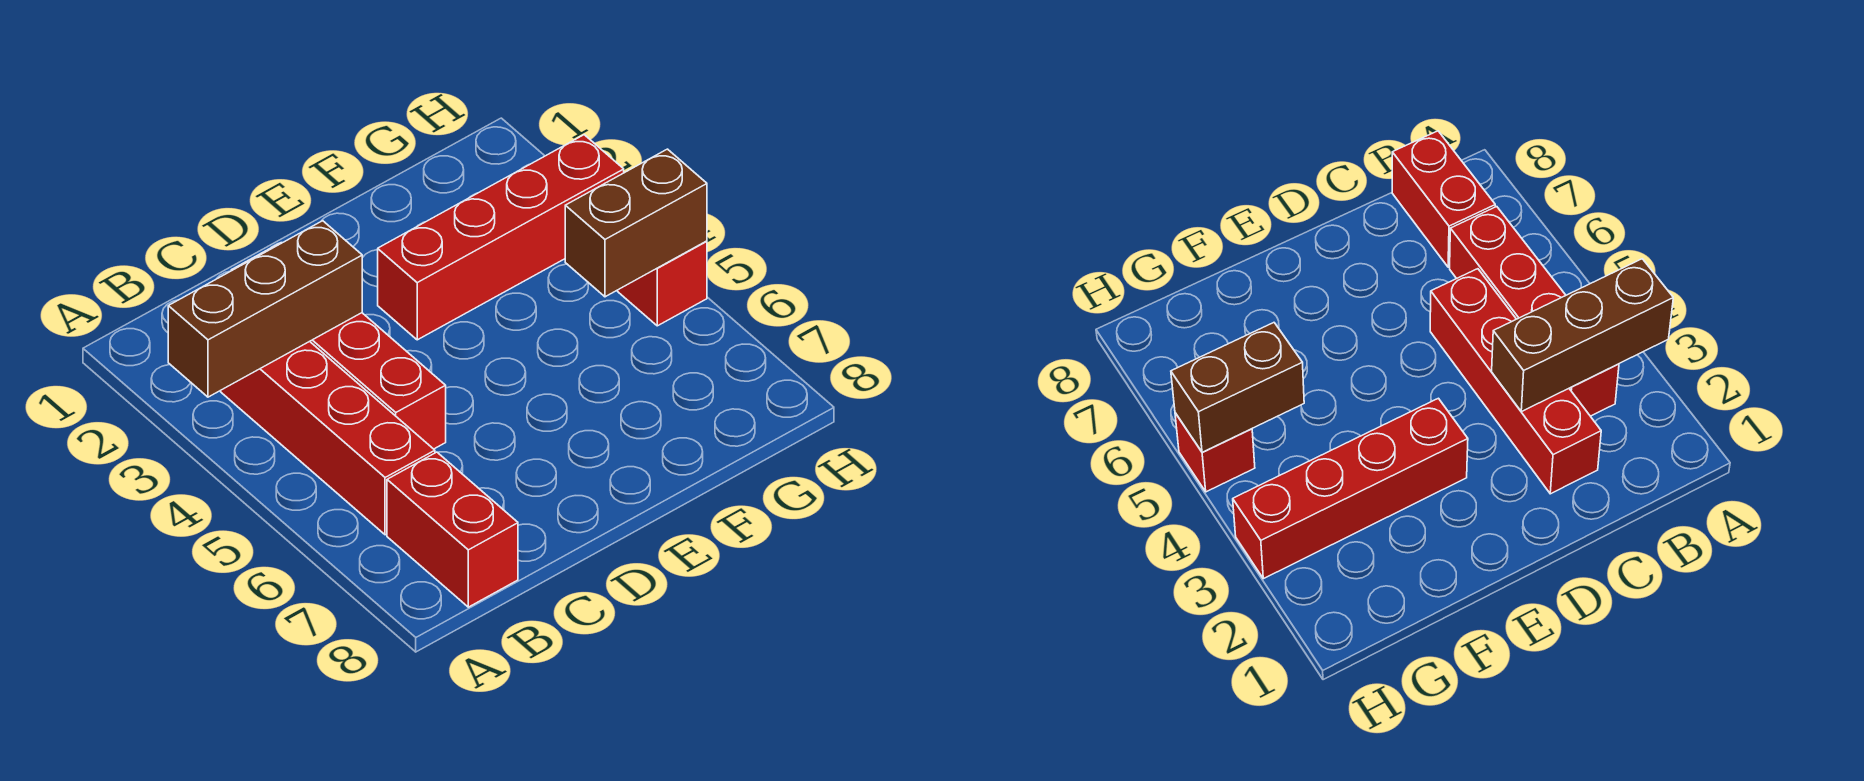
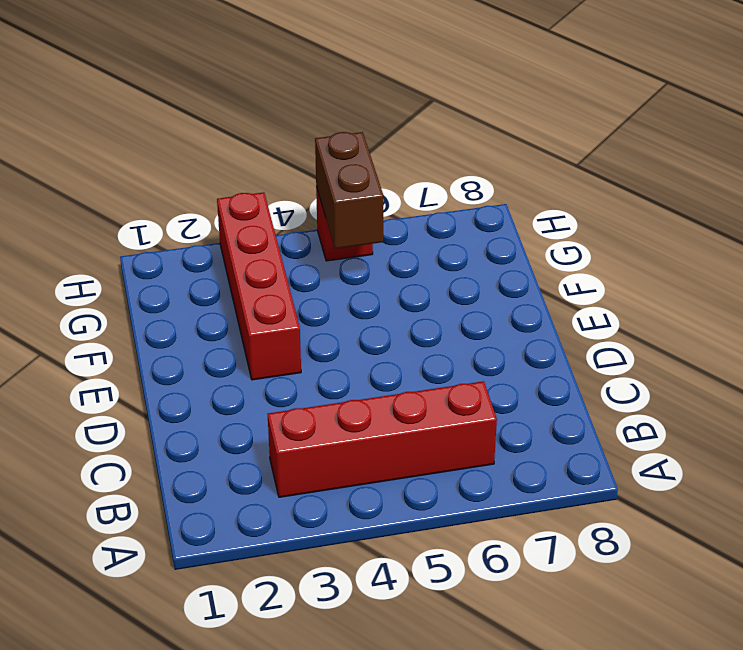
none -> red 1x2 brick [387,452,518,607]
none -> red 1x4 brick [231,243,446,449]

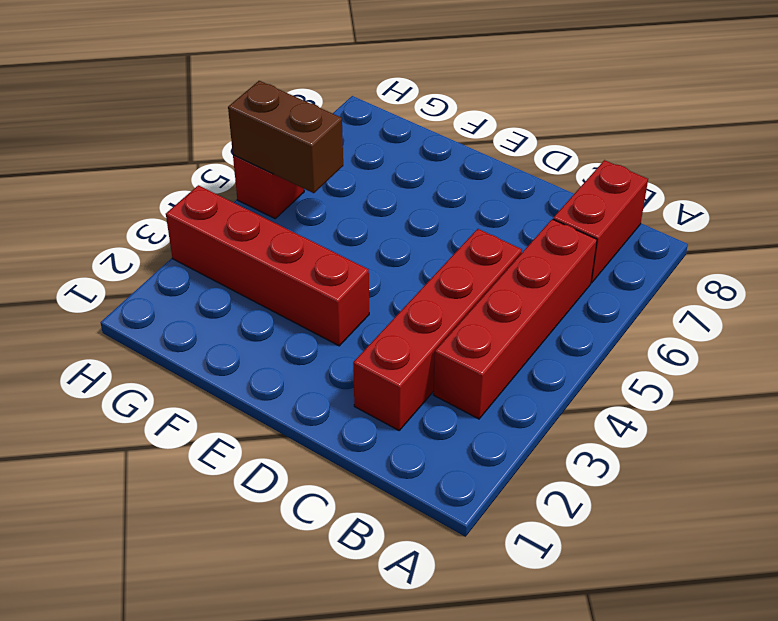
none -> brown 1x3 brick [168,221,362,397]

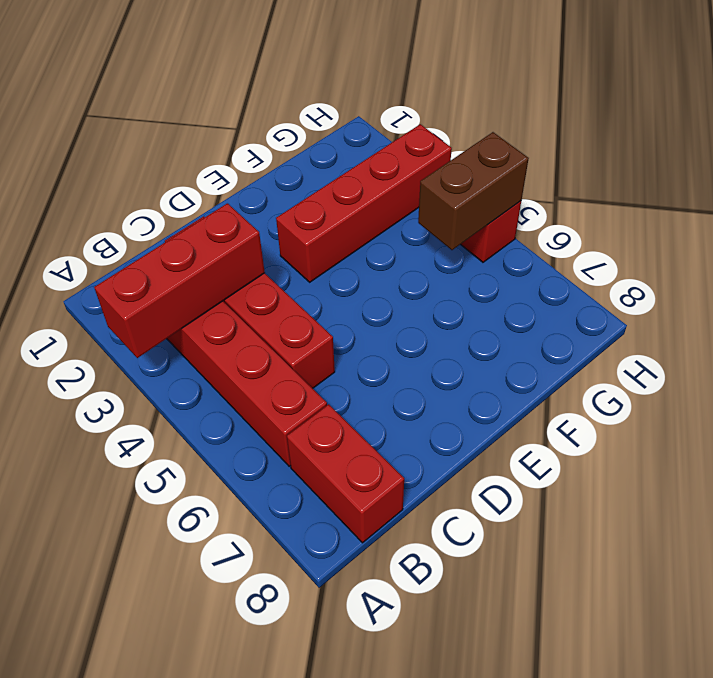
red 1x3 brick [94,203,265,358] -> brown 1x3 brick [168,221,362,397]

